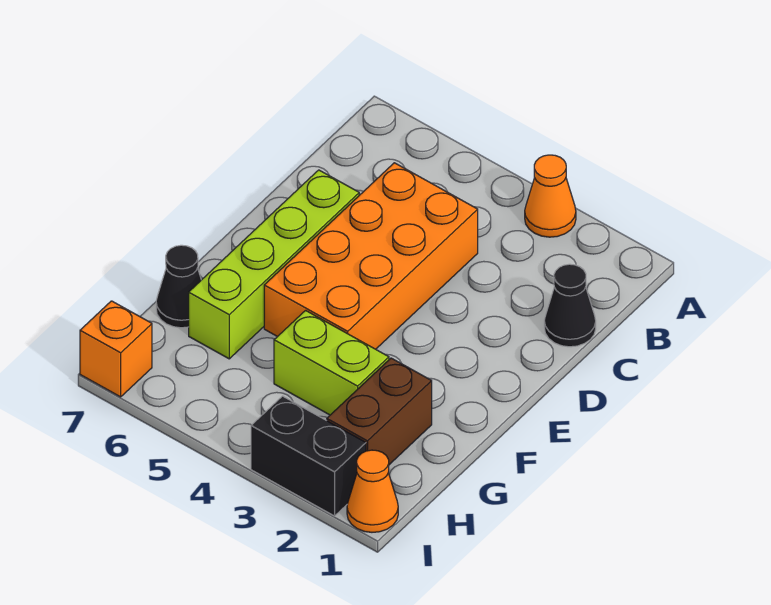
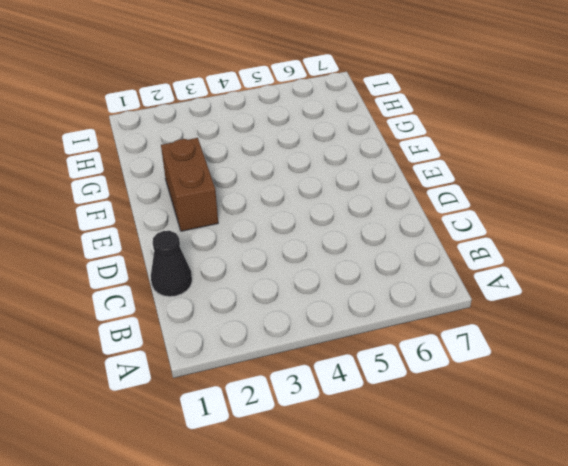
brown 1x2 brick [161,138,218,231] -> brown 1x2 brick moved to [327,358,432,465]
none -> orange 1x1 cone [525,155,576,237]
none -> orange 2x4 brick [264,163,478,349]

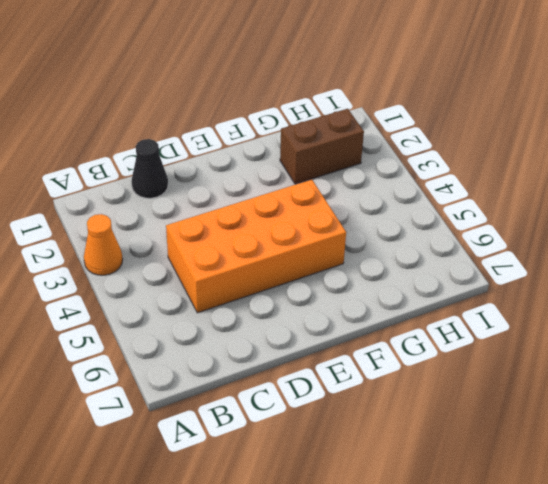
none -> lime 1x4 brick [189,170,359,359]
none -> lime 1x2 brick [274,311,389,415]

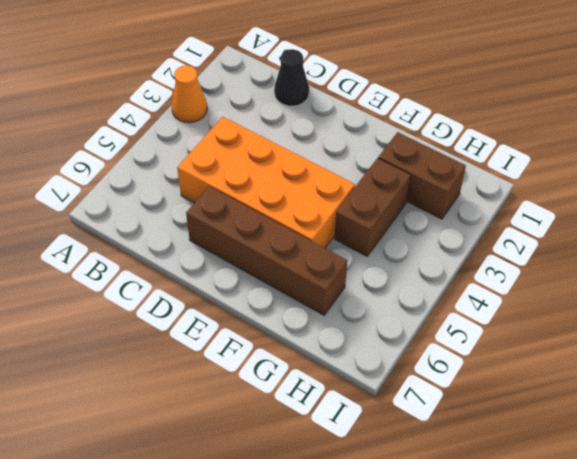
brown 1x4 brick [186,186,347,315] -> lime 1x4 brick [189,170,359,359]
brown 1x2 brick [334,158,411,256] -> lime 1x2 brick [274,311,389,415]
none -> black 1x1 cone [156,245,201,328]
none -> orange 1x1 cone [347,450,398,532]

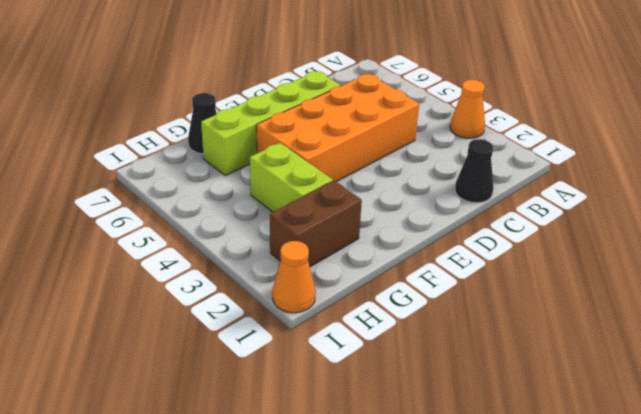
none -> black 1x2 brick [251,396,366,516]
none -> orange 1x1 brick [80,301,152,397]

